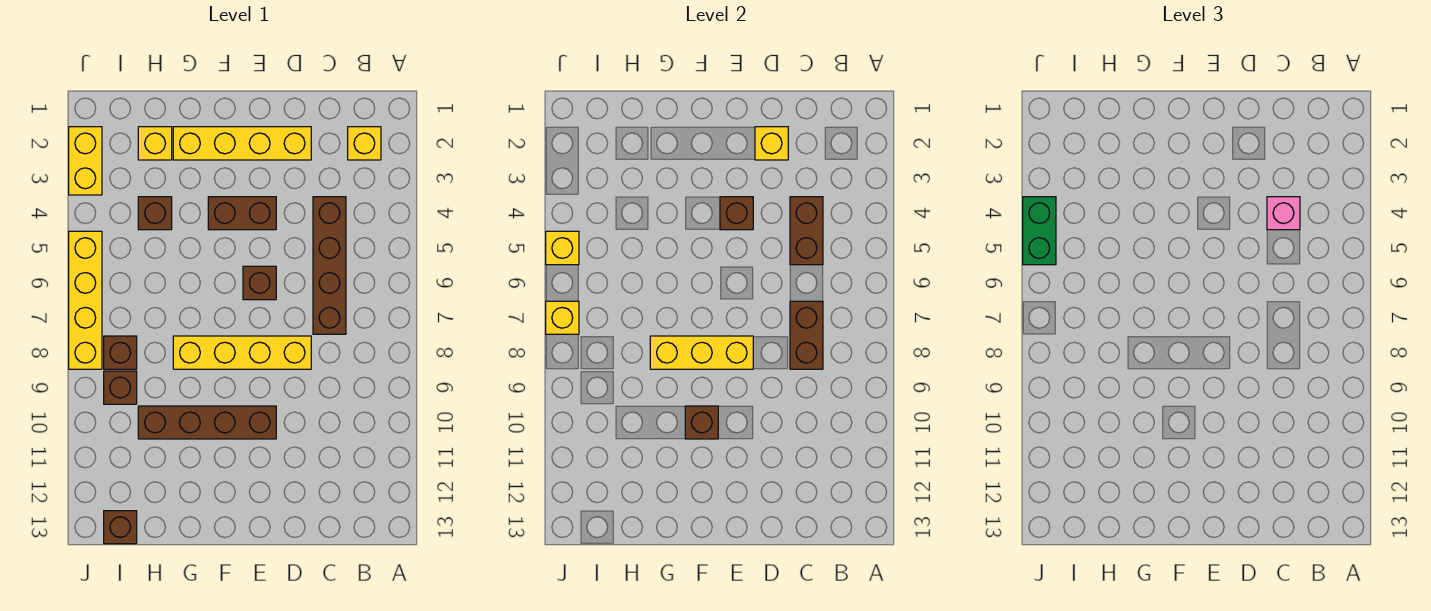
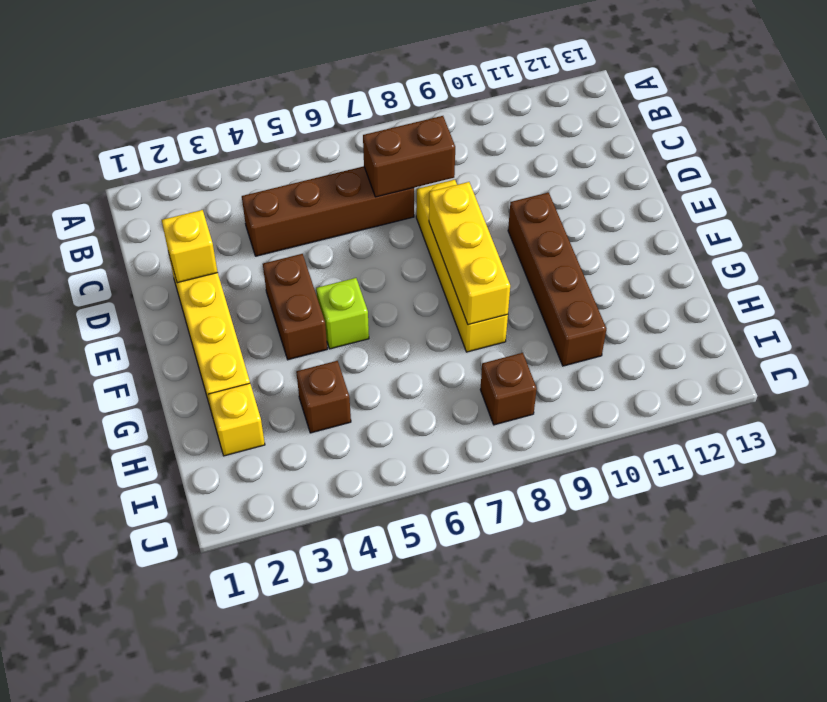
lime 1x1 brick [316,278,369,349] -> none
none -> yellow 1x1 brick [348,127,381,160]
none -> brown 1x1 brick [243,266,276,300]
none -> brown 1x1 brick [104,371,137,404]

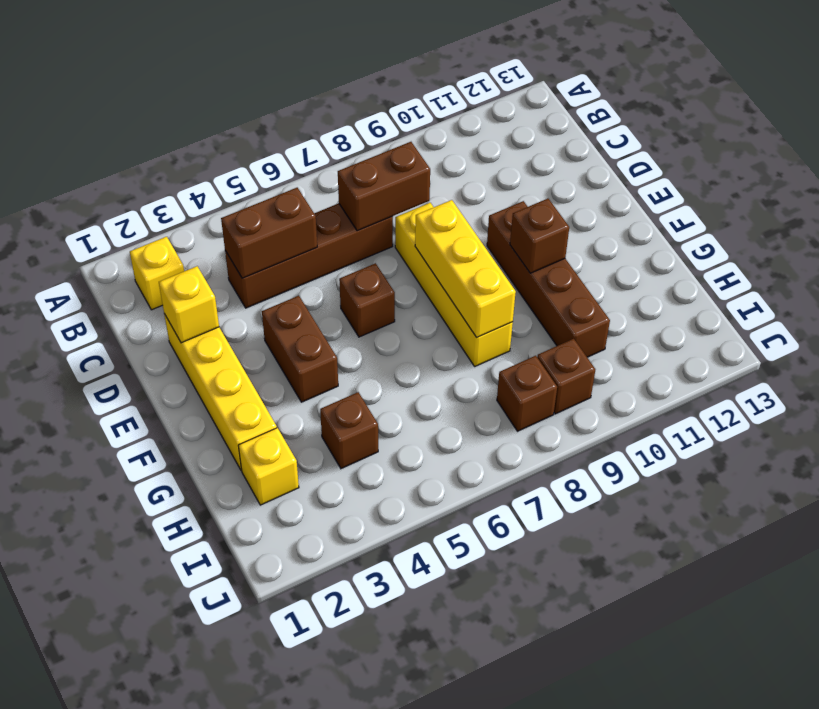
none -> brown 1x1 brick [104,511,137,544]
none -> yellow 1x2 brick [69,127,102,195]
none -> yellow 1x4 brick [69,231,102,369]

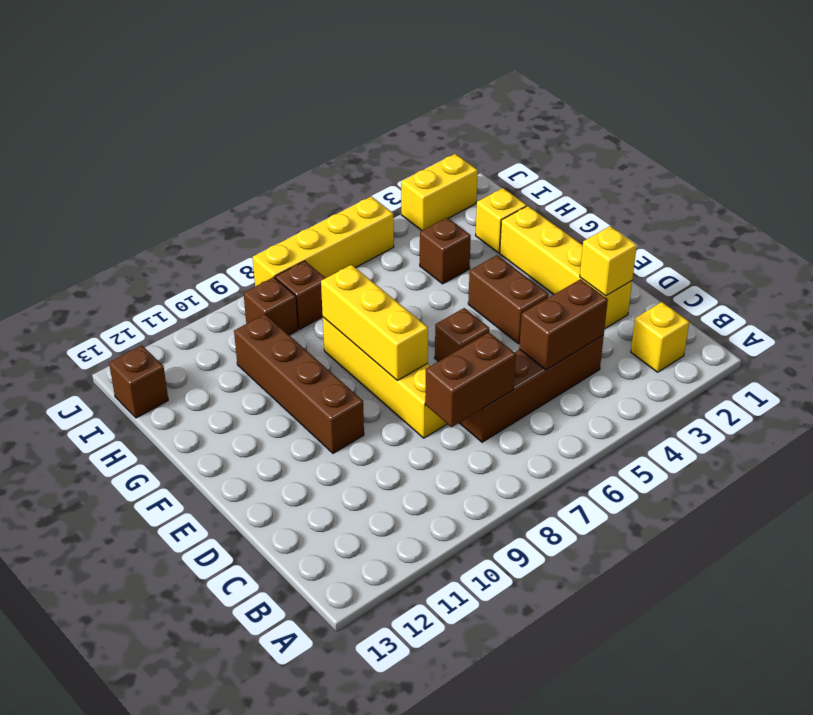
none -> brown 1x1 brick [720,197,753,230]
none -> brown 1x1 brick [685,406,718,439]
none -> yellow 1x1 brick [546,231,579,265]

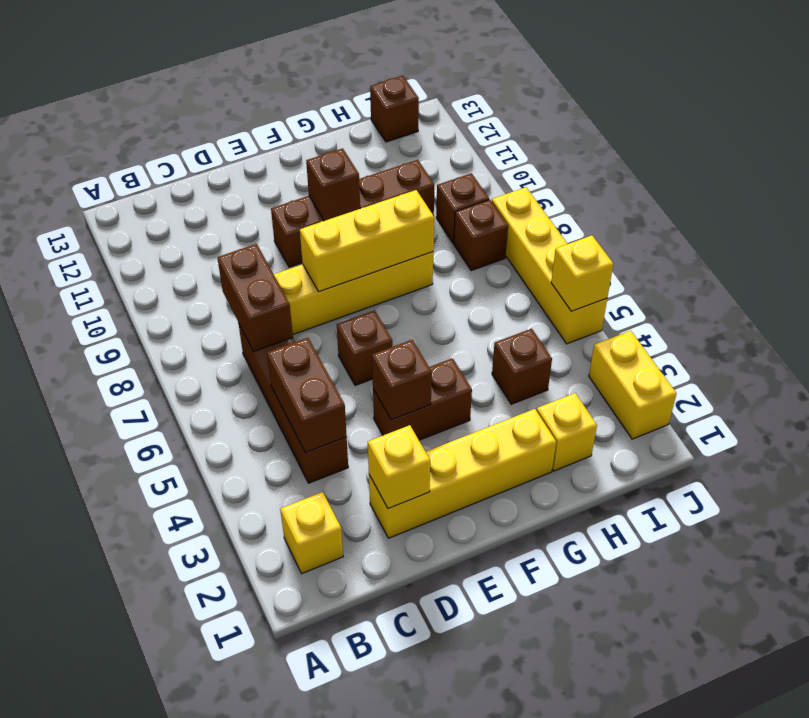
none -> yellow 1x1 brick [546,301,579,334]
none -> pink 1x1 brick [1267,197,1300,230]
none -> green 1x2 brick [1023,197,1056,265]

